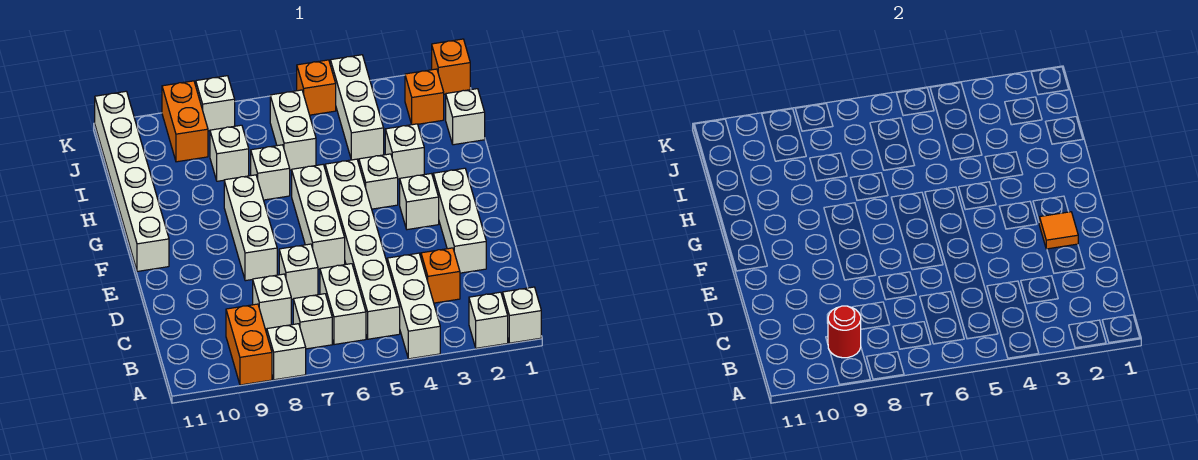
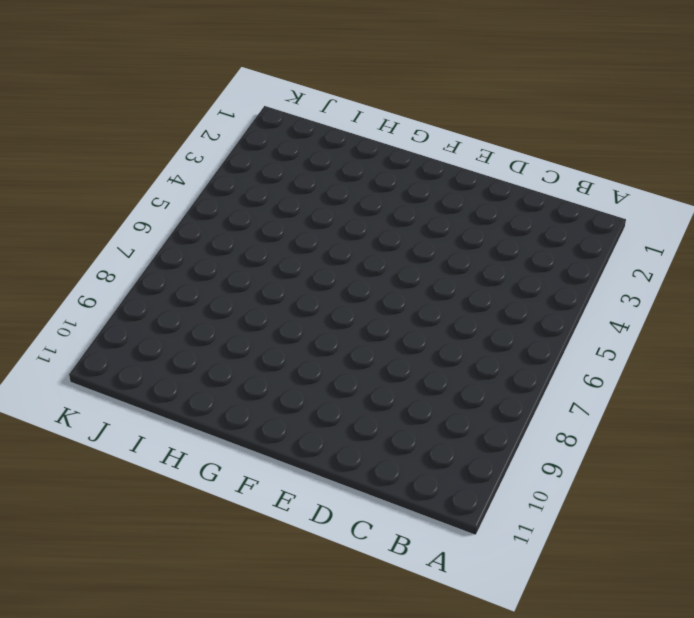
none -> white 1x1 brick [503,287,541,343]
none -> white 1x1 brick [469,292,508,348]
none -> white 1x3 brick [387,253,440,359]
none -> white 1x1 brick [267,324,306,380]

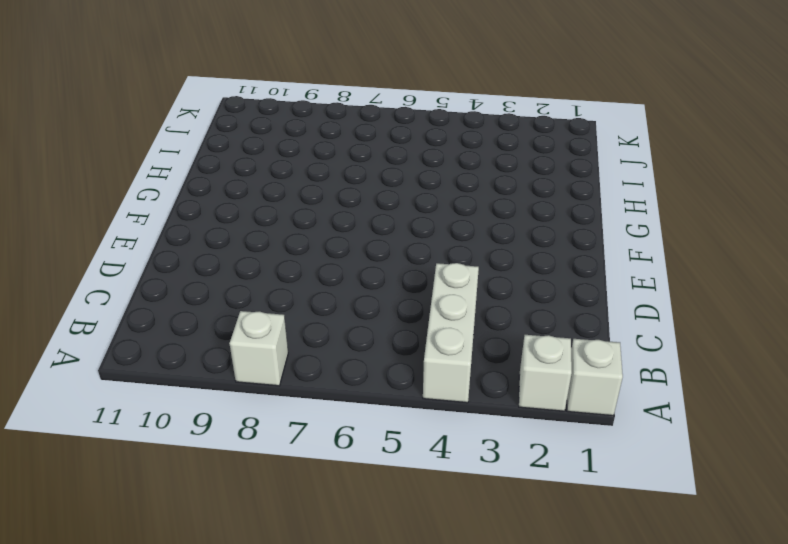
none -> orange 1x2 brick [226,304,272,385]
none -> white 1x6 brick [325,159,400,339]
none -> white 1x2 brick [320,264,366,345]
none -> white 1x1 brick [293,294,332,349]

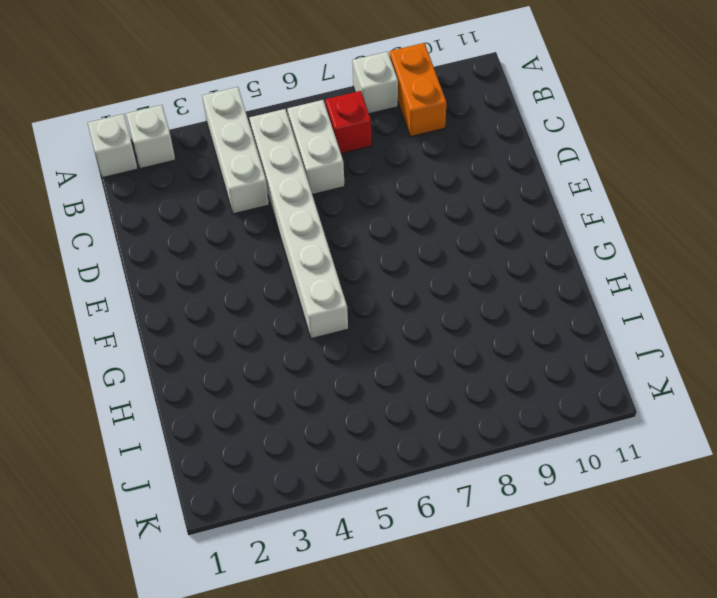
red 1x1 brick [325,91,372,154] -> white 1x1 brick [293,294,332,349]
none -> orange 1x1 brick [421,248,460,303]
none -> white 1x1 brick [253,274,291,329]
none -> white 1x3 brick [433,168,486,273]
none -> white 1x1 brick [279,244,318,299]

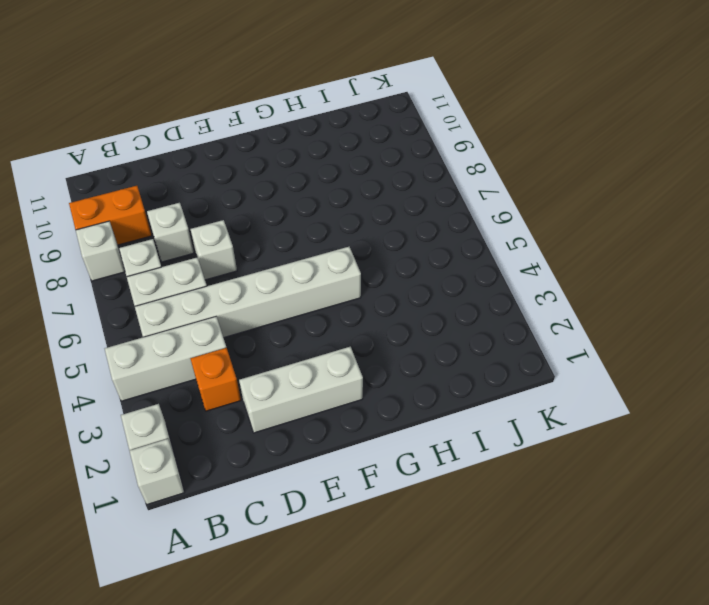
none -> white 1x3 brick [292,165,345,269]
none -> white 1x3 brick [224,175,277,281]
none -> white 1x1 brick [400,174,439,230]
none -> white 1x6 brick [95,91,169,271]

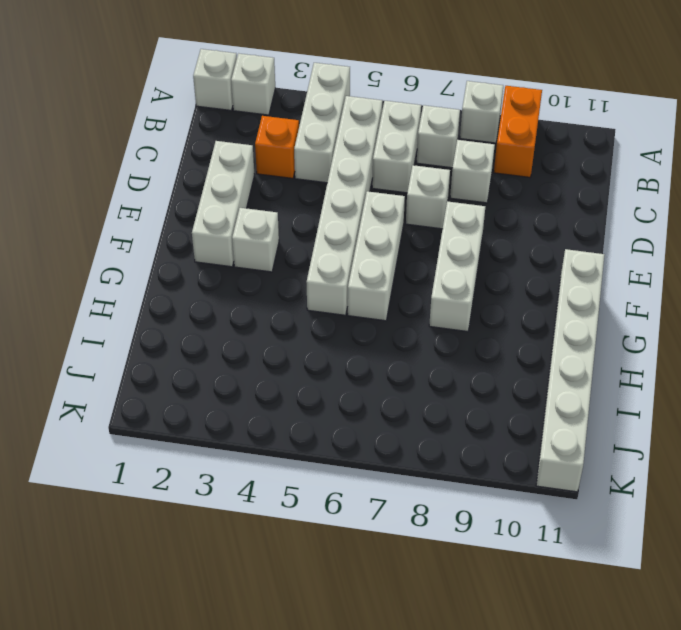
none -> white 1x1 brick [359,154,398,209]
none -> white 1x1 brick [385,124,424,179]
none -> white 1x1 brick [251,145,290,200]
none -> white 1x1 brick [446,89,485,145]

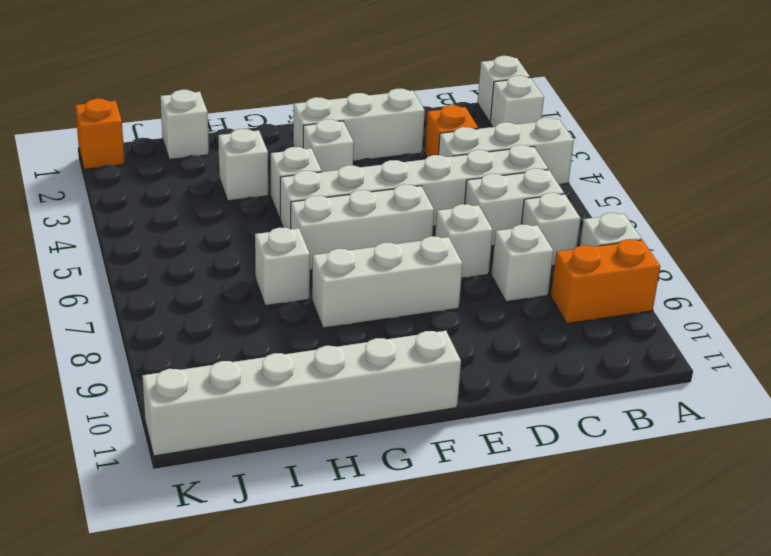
none -> white 1x3 brick [330,55,384,160]
none -> white 1x2 brick [270,90,316,170]
none -> white 1x1 brick [210,125,249,181]
none -> orange 1x1 brick [405,69,444,125]

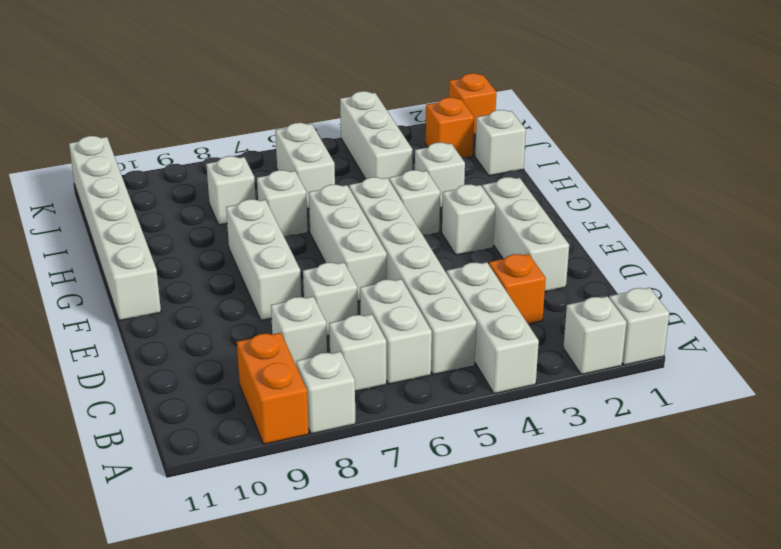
none -> orange 1x2 brick [162,81,208,162]
none -> orange 1x1 brick [297,60,336,115]
none -> white 1x1 brick [196,76,235,131]
none -> red 1x1 round brick [828,306,861,358]

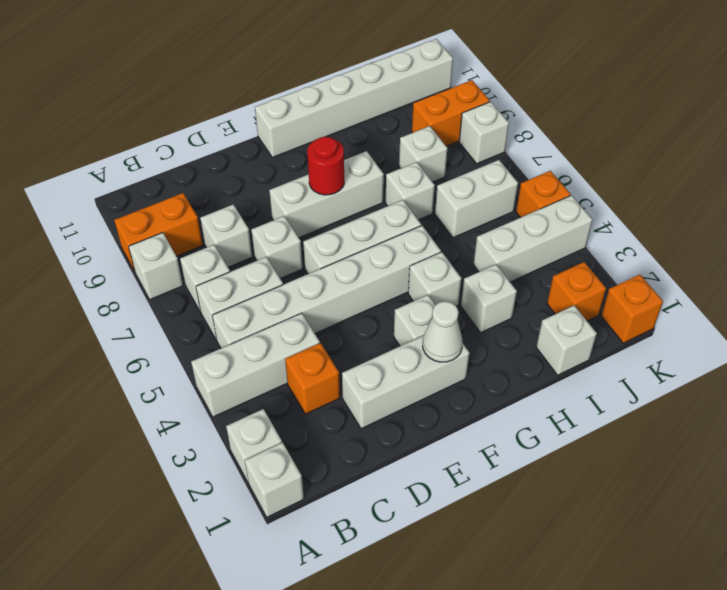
white 1x1 cone [423,301,463,362] -> none
red 1x1 round brick [307,137,344,195] -> red 1x1 round brick moved to [828,306,861,358]
none -> orange 1x1 tile [1039,212,1078,249]

